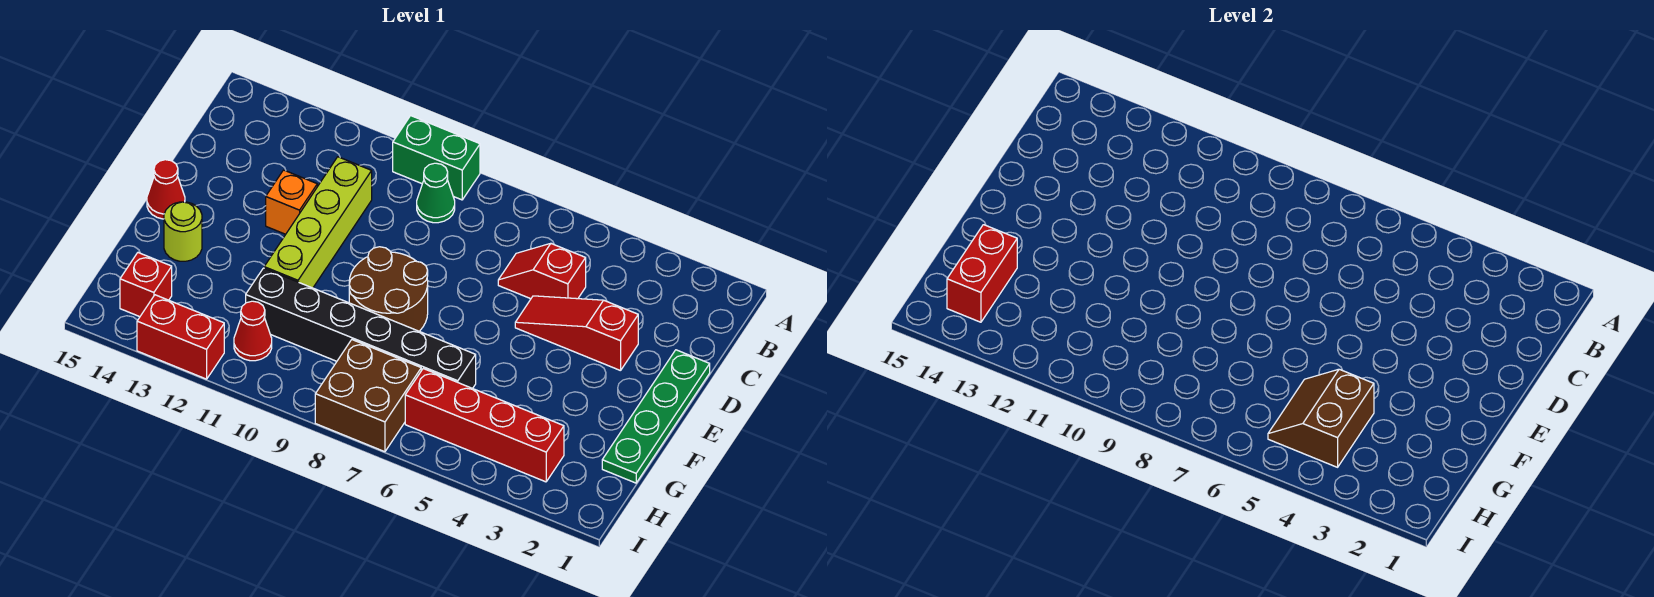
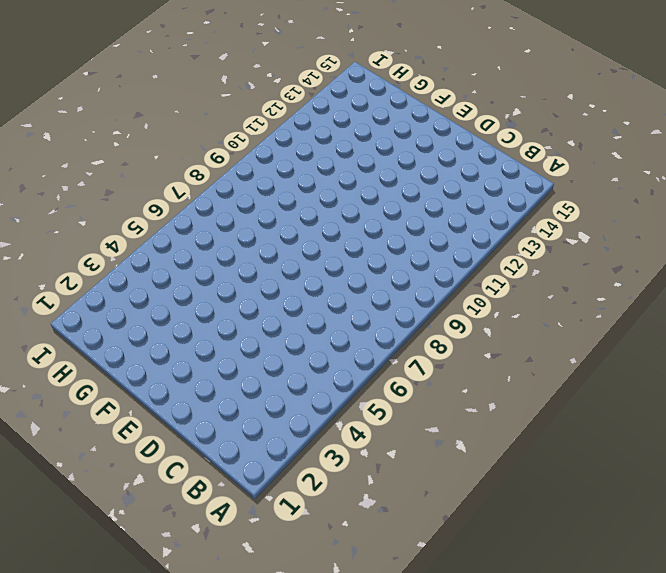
none -> green 1x2 brick [393,116,480,200]
none -> green 1x1 cone [417,163,455,223]
none -> red 1x2 slope [498,244,586,299]

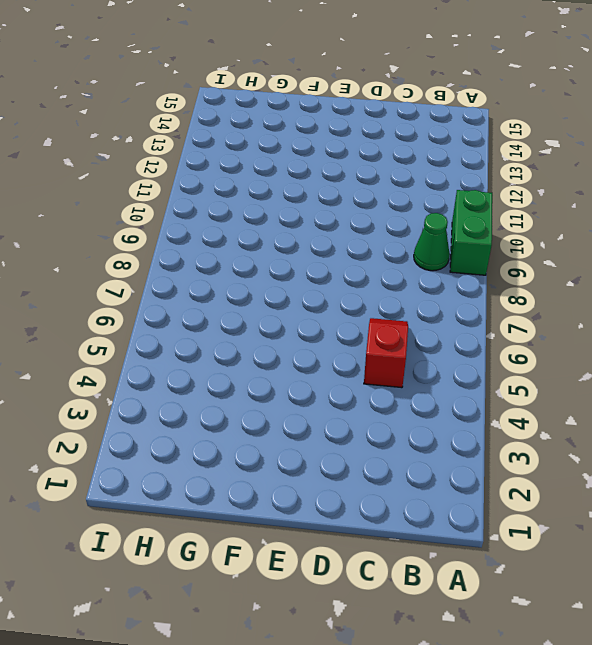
none -> lime 1x4 brick [264,157,372,288]
none -> green 1x4 plate [602,350,710,483]
none -> red 1x3 slope [515,296,638,371]

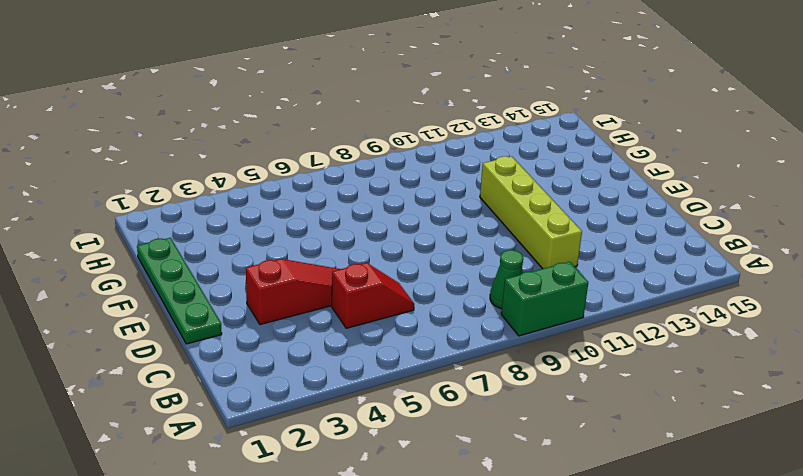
none -> orange 1x1 brick [266,170,317,234]
none -> brown 2x2 round brick [349,247,428,331]
none -> red 1x1 cone [147,160,185,219]

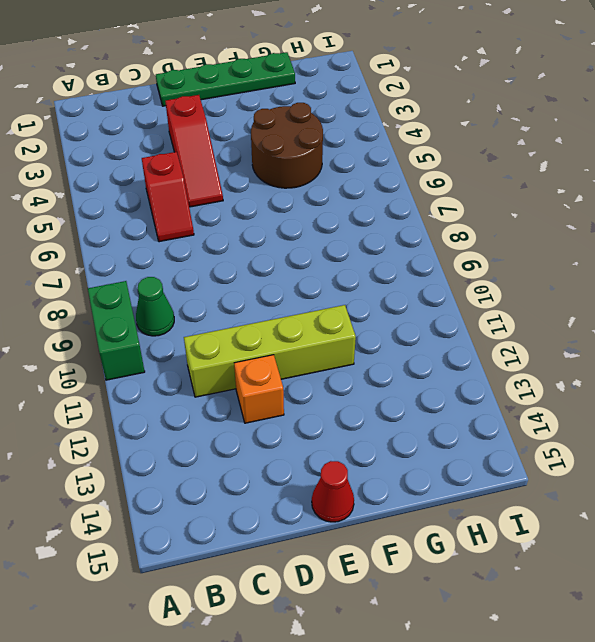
brown 2x2 round brick [251,103,323,188] -> brown 2x2 round brick moved to [349,247,428,331]
none -> lime 1x1 round brick [164,202,202,261]
none -> black 1x6 brick [246,268,476,389]
none -> red 1x4 brick [405,369,564,482]

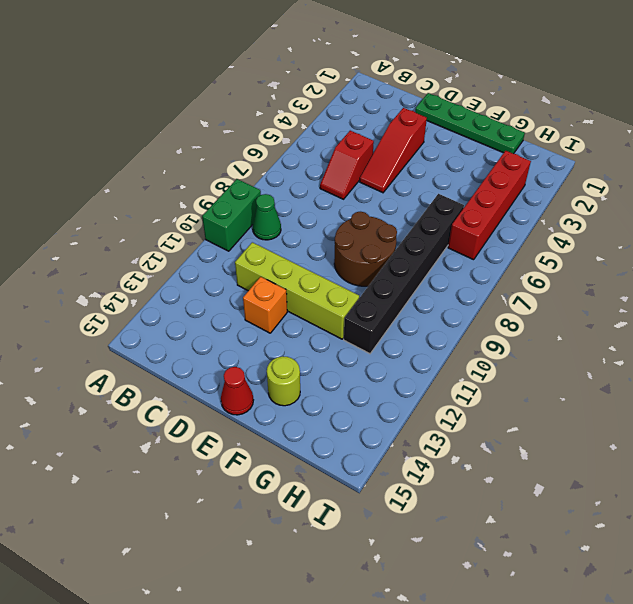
none -> brown 2x2 brick [315,340,421,452]
none -> red 1x1 cone [234,301,272,361]
none -> red 1x1 brick [120,253,172,317]

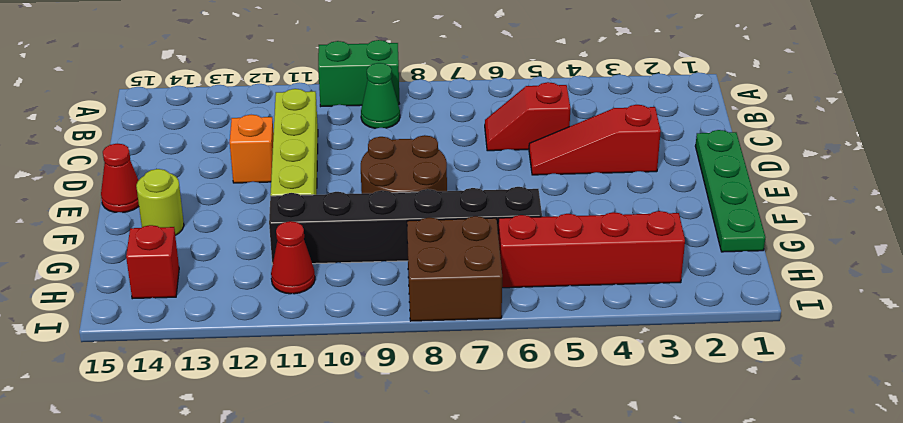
none -> red 1x2 brick [137,295,224,379]
none -> brown 2x2 slope [1268,369,1374,467]
none -> red 1x2 brick [947,225,1017,322]

